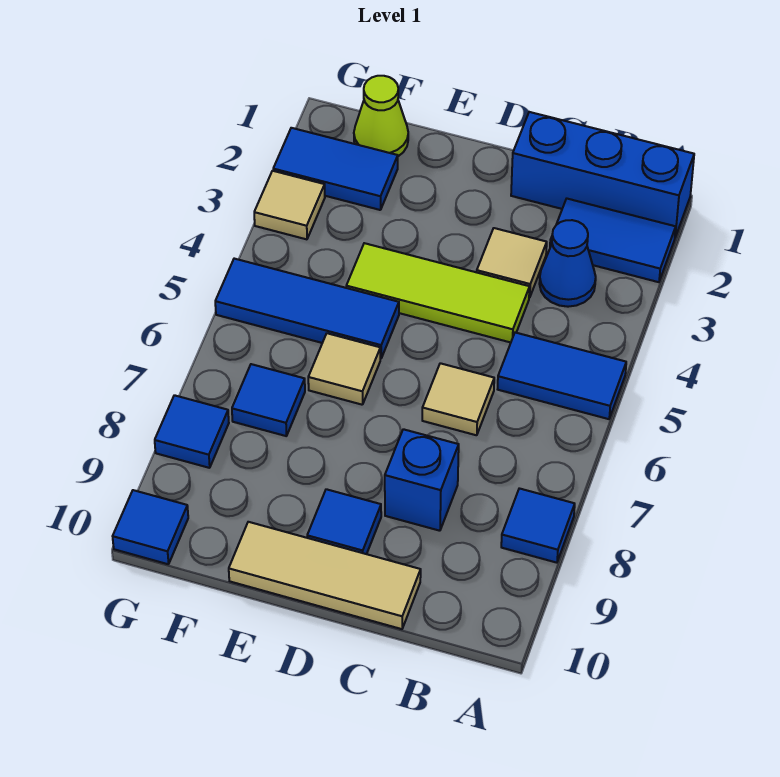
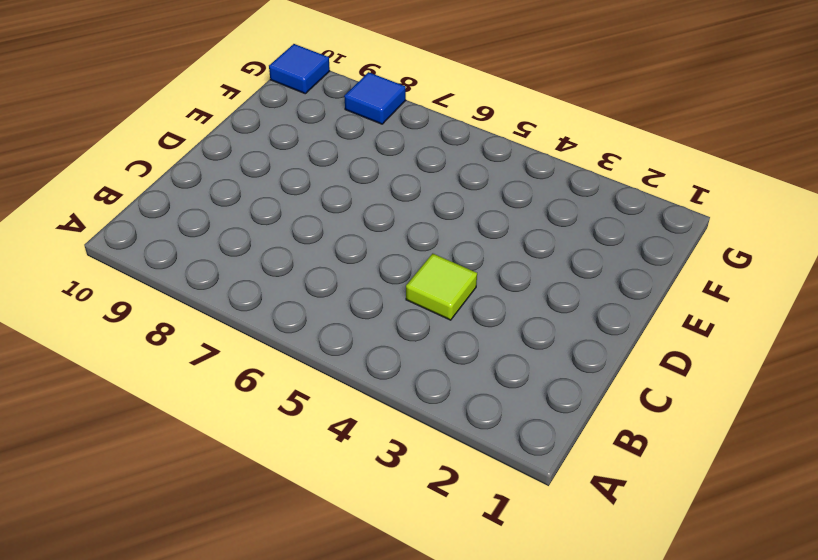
lime 1x1 tile [406,254,477,320] -> lime 1x3 tile [346,243,530,342]
none -> blue 1x3 brick [511,112,694,237]
none -> blue 1x2 tile [550,199,676,282]
none -> blue 1x2 tile [498,333,626,419]

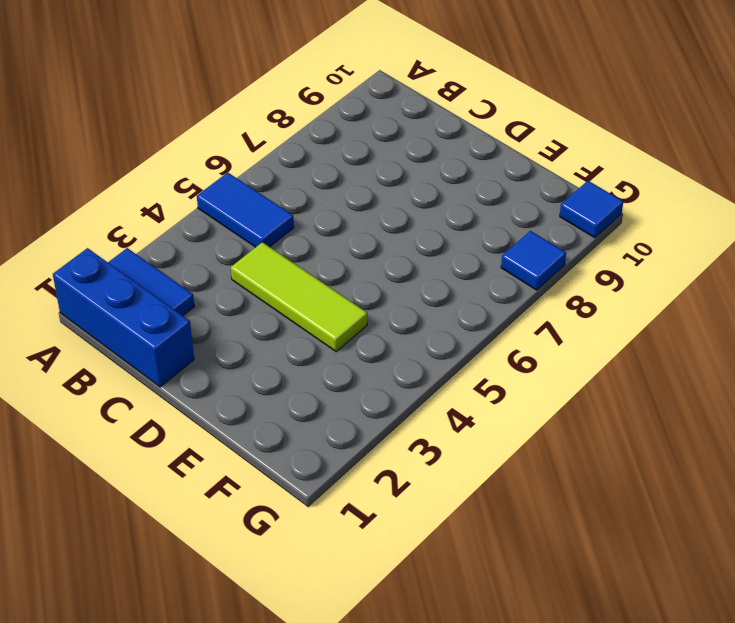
none -> blue 1x1 tile [501,488,575,563]
none -> blue 1x1 cone [539,220,596,307]
none -> tan 1x1 tile [477,228,547,298]

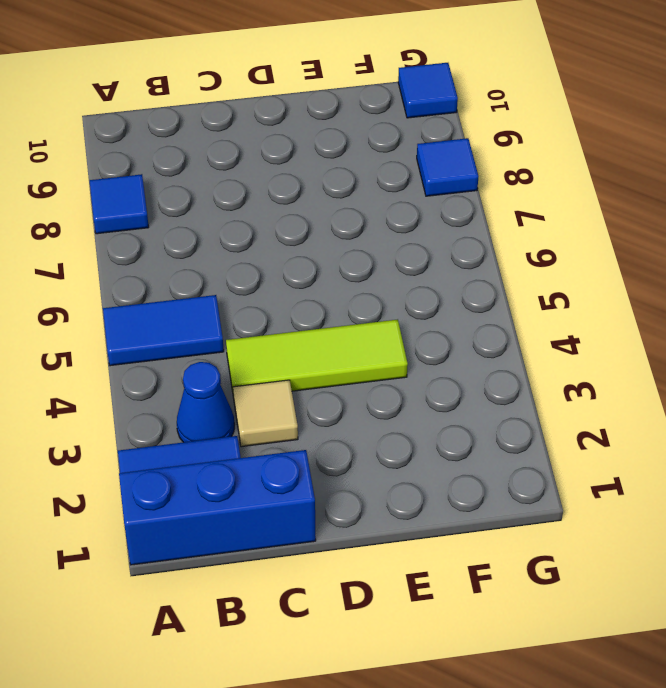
none -> tan 1x1 tile [422,363,494,435]
none -> blue 1x1 brick [385,429,459,531]
none -> tan 1x3 tile [229,522,421,629]

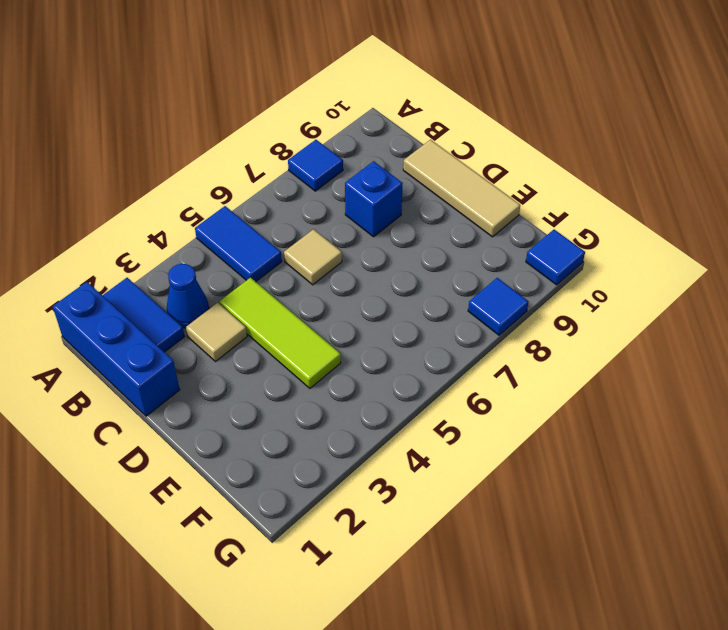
none -> blue 1x1 tile [307,489,381,554]
none -> blue 1x3 tile [215,259,399,359]
none -> tan 1x1 tile [308,333,380,405]

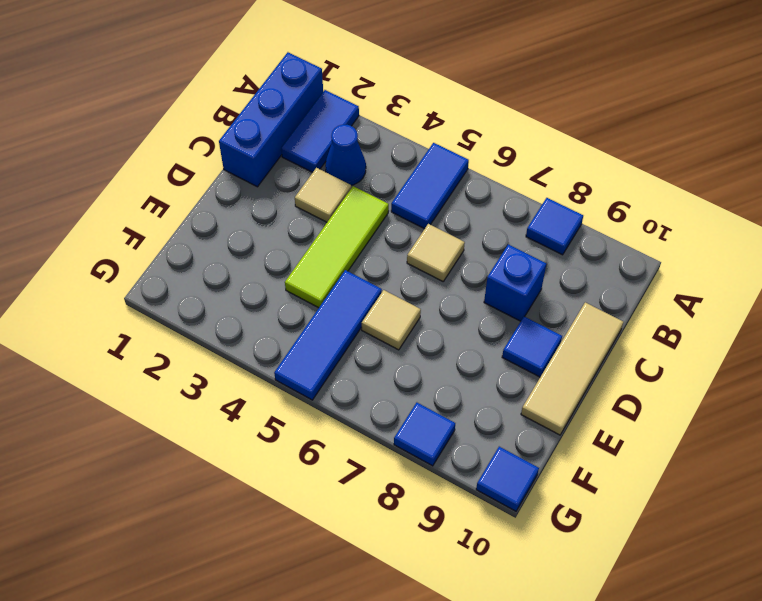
none -> lime 1x1 cone [354,76,408,156]
none -> blue 1x2 tile [273,128,398,210]
none -> blue 1x1 tile [232,364,305,436]

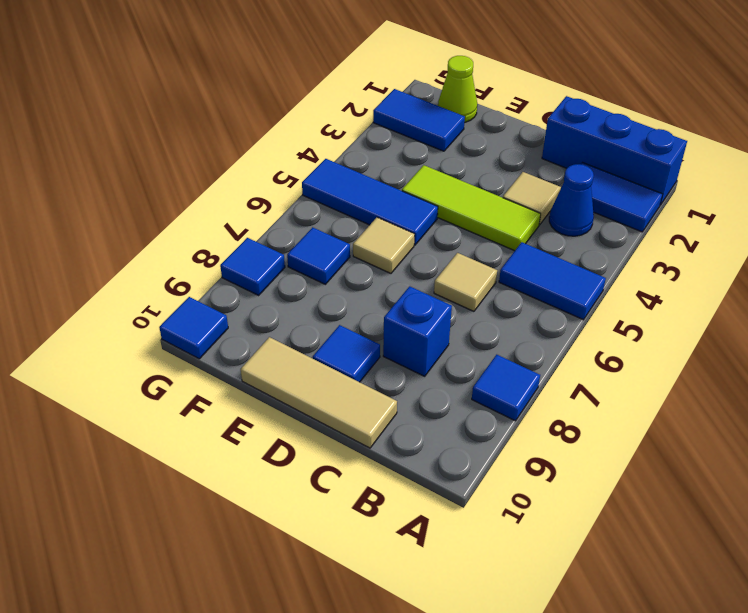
none -> tan 1x1 tile [254,171,325,239]

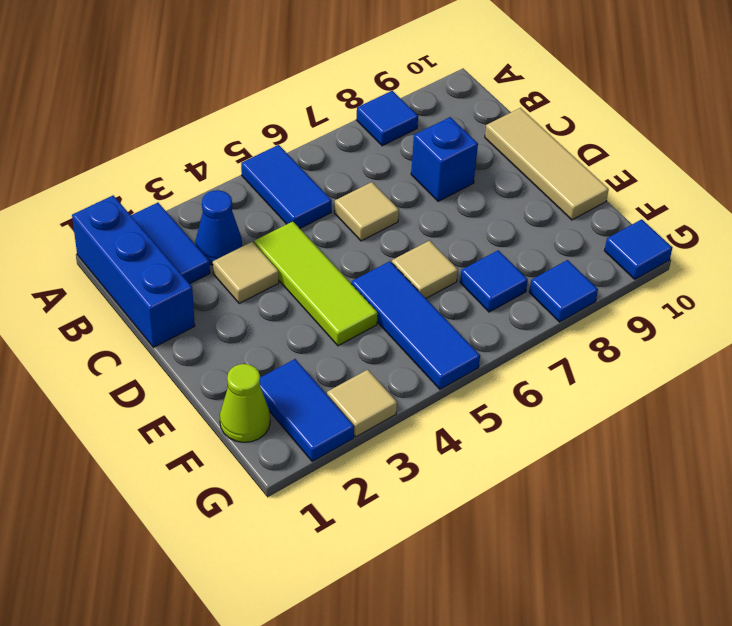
none -> blue 1x1 tile [307,489,381,554]

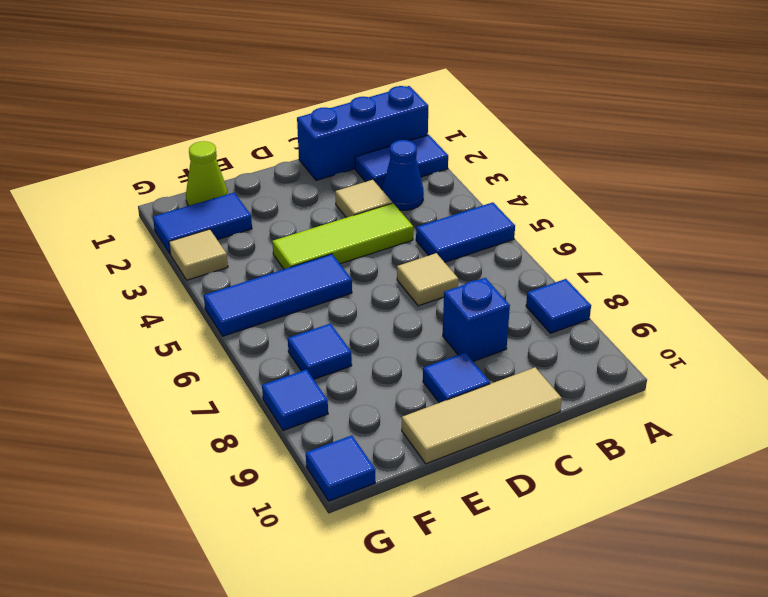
none -> tan 1x1 tile [308,333,380,405]

